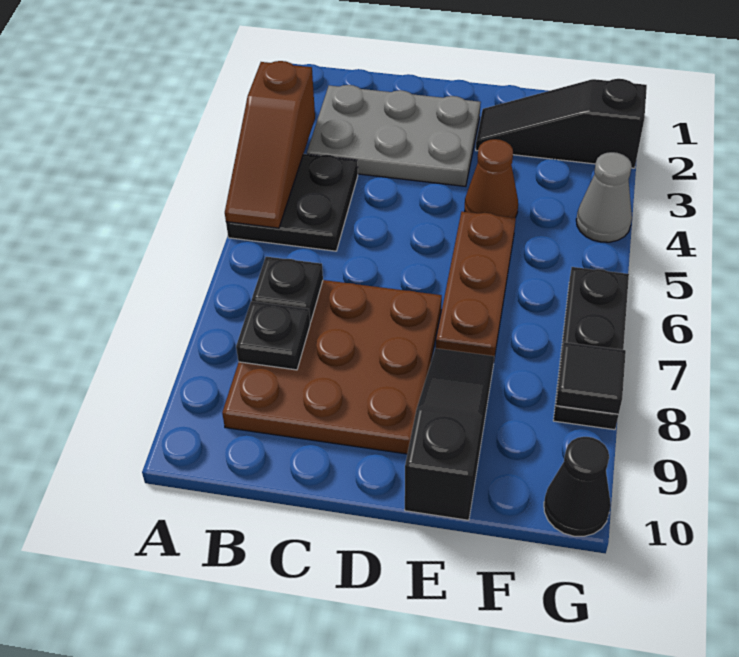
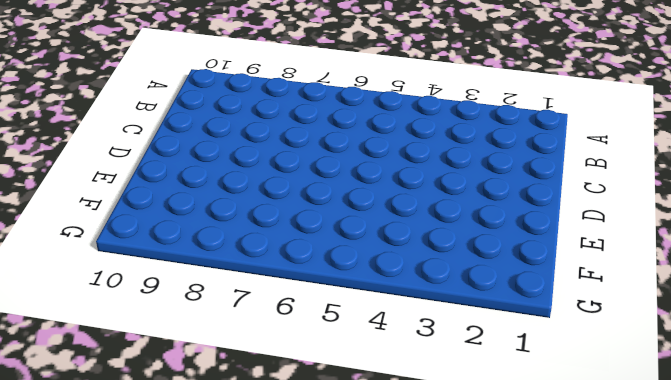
none -> black 2x2 plate [226,154,358,251]
none -> grey 2x3 plate [307,85,481,186]
none -> brown 3x3 plate [222,280,442,454]

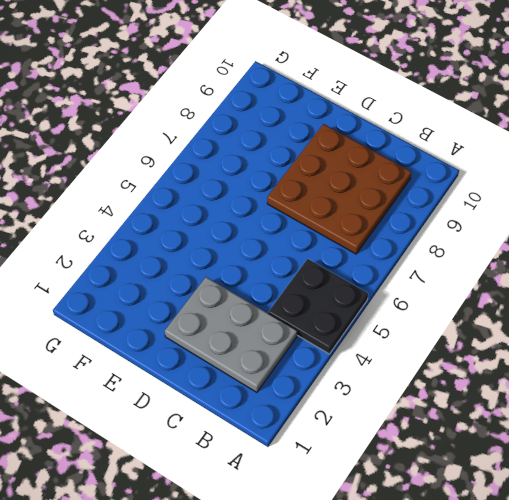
none -> black 1x3 slope [476,79,647,168]
none -> brown 1x1 cone [465,139,518,218]
none -> brown 1x3 plate [436,212,516,358]

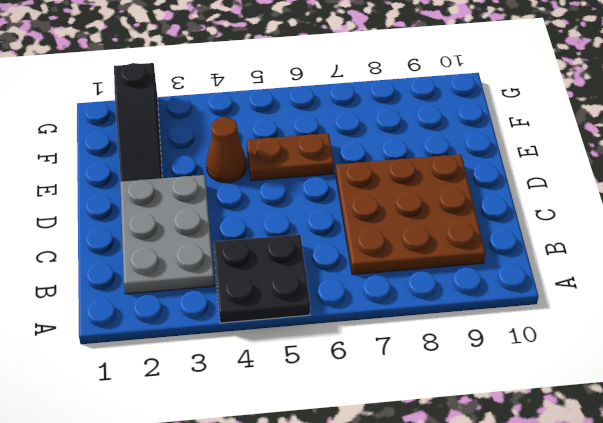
brown 1x2 plate [247,133,334,181] -> brown 1x3 plate [436,212,516,358]
none -> black 1x3 slope [405,348,494,520]
none -> grey 1x1 cone [576,152,632,242]
none -> black 1x3 plate [553,267,629,430]

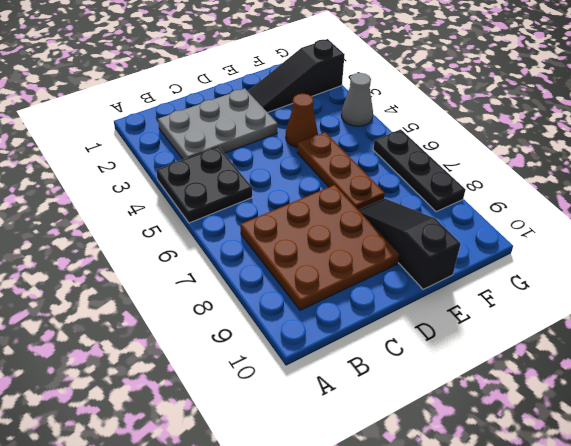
none -> black 1x1 cone [544,437,611,536]
none -> brown 1x3 slope [225,61,315,228]
none -> black 1x1 plate [252,257,323,322]

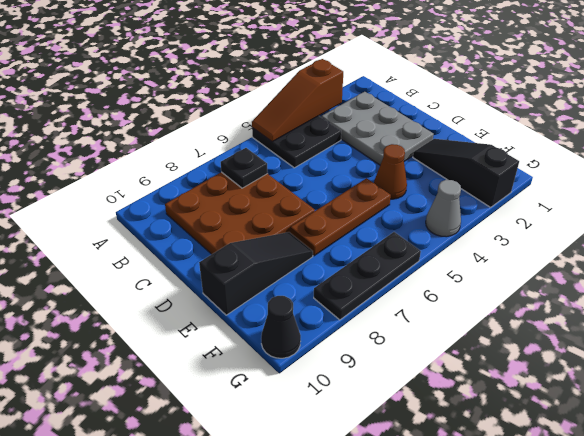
none -> black 1x1 plate [236,301,310,370]
none -> black 1x1 tile [556,342,626,414]

